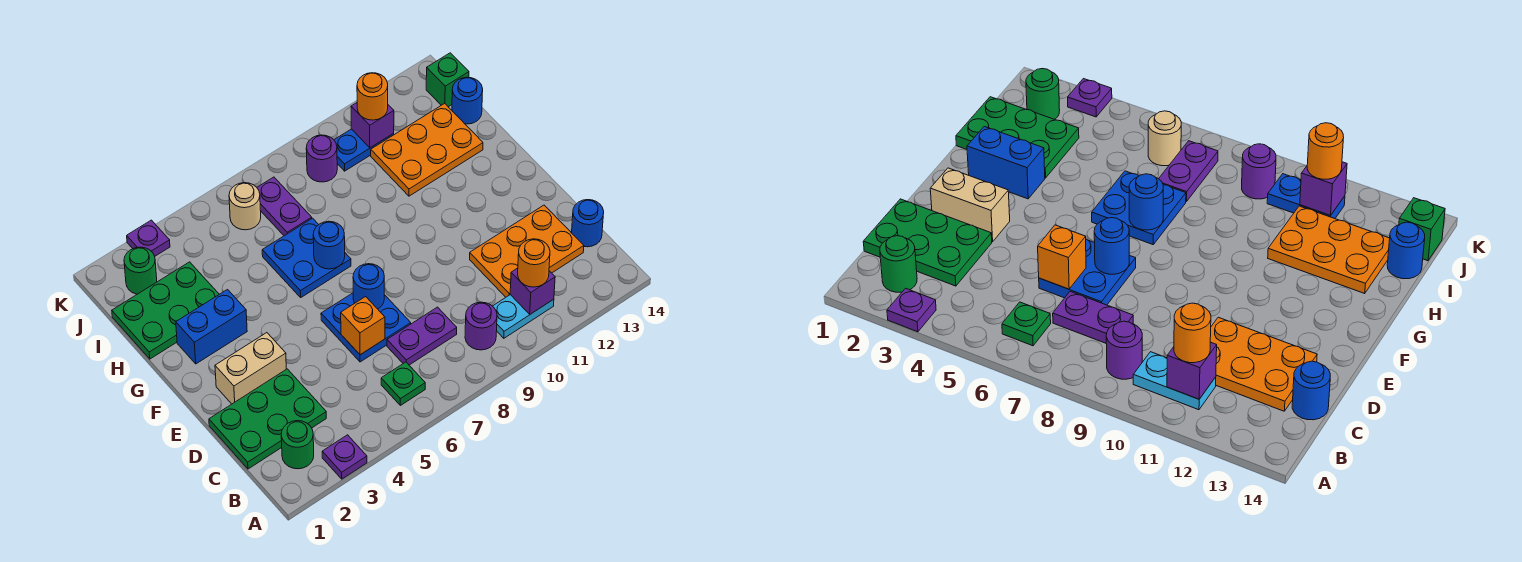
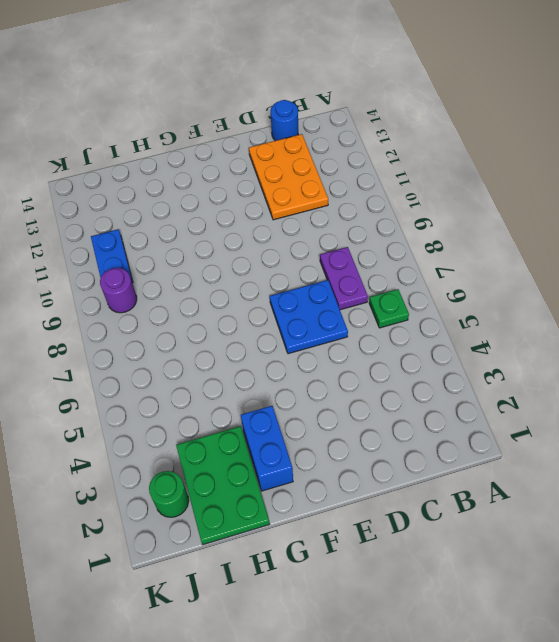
none -> purple 1x1 plate [322,435,367,479]
none -> green 1x1 round brick [281,421,314,469]
none -> purple 1x1 round brick [465,302,497,350]
none -> cyan 1x2 plate [493,295,554,338]

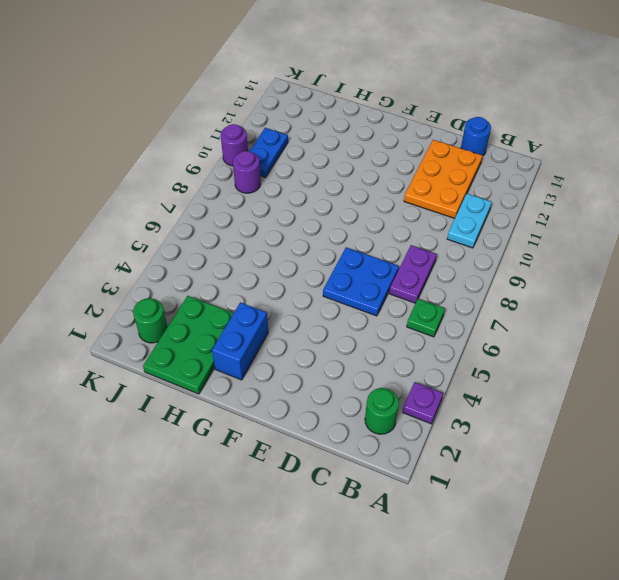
purple 1x1 round brick [221,124,248,166] -> purple 1x1 round brick moved to [465,302,497,350]
none -> green 2x3 plate [209,369,326,469]
none -> tan 1x2 brick [215,333,286,404]
none -> blue 2x2 plate [262,218,351,297]
none -> orange 2x3 plate [371,103,483,196]

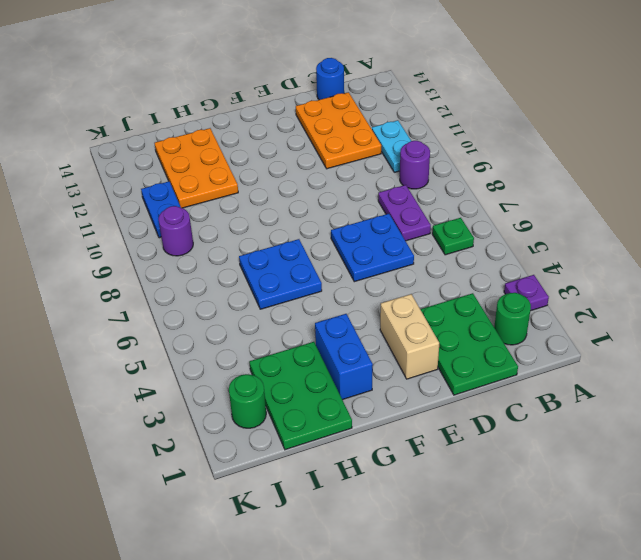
none -> purple 1x2 plate [257,177,312,236]
none -> blue 1x1 round brick [452,77,483,124]
none -> tan 1x1 round brick [229,183,261,230]
none -> green 1x1 brick [426,53,469,107]

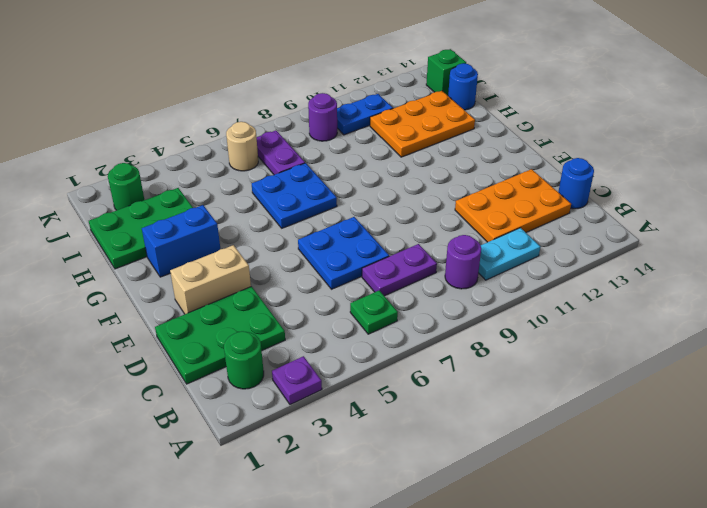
none -> purple 1x1 plate [127,220,170,256]
none -> purple 1x1 brick [510,268,555,314]
none -> orange 1x1 brick [341,297,385,355]
none -> blue 1x1 round brick [353,264,384,309]

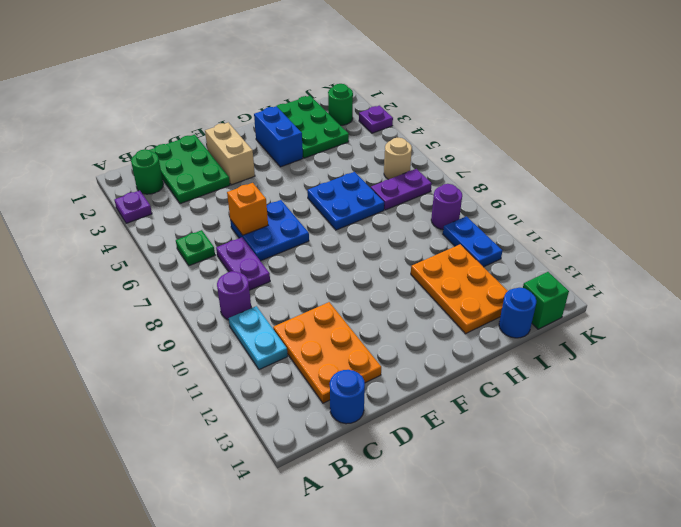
none -> purple 1x1 brick [510,268,555,314]
none -> blue 1x1 round brick [353,264,384,309]
none -> blue 1x1 round brick [313,221,345,269]
none -> purple 1x1 brick [351,103,394,148]

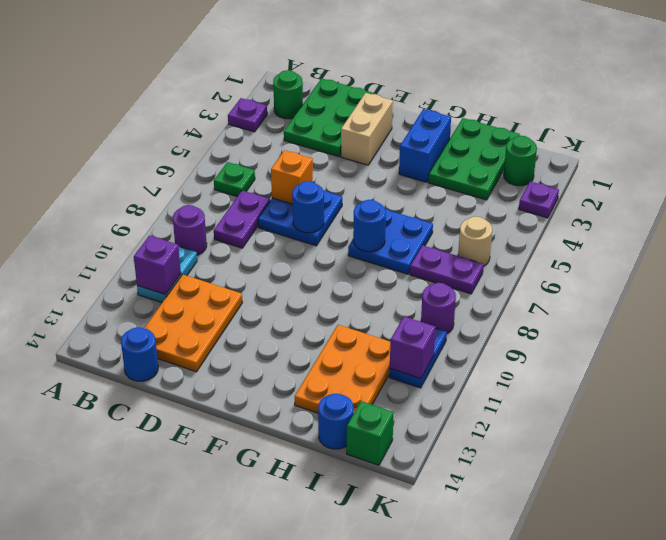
none -> orange 1x1 round brick [518,239,550,287]
none -> orange 1x1 round brick [357,73,388,120]

